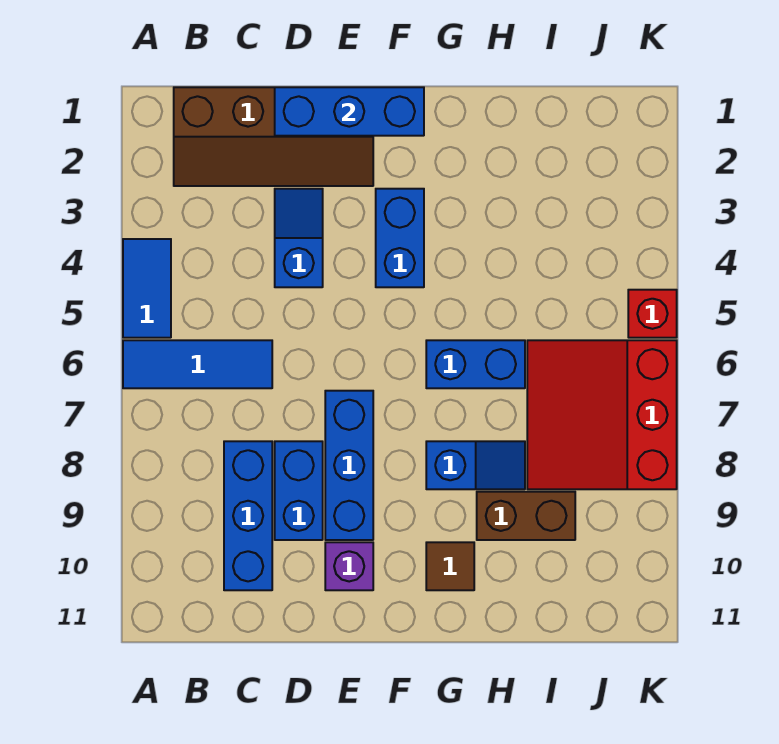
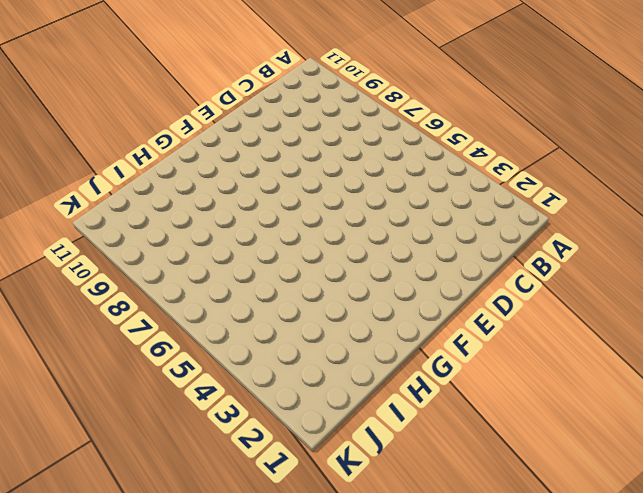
none -> blue 1x2 tile [123,239,171,338]
none -> blue 1x3 tile [123,340,272,388]
none -> brown 2x4 slope [174,87,373,186]

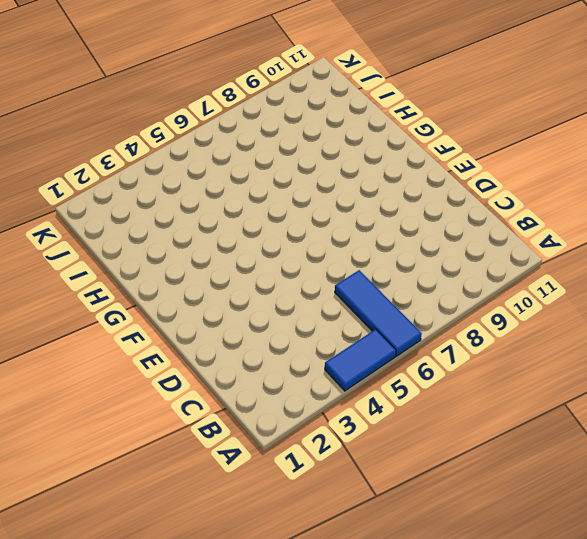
none -> brown 2x4 slope [174,87,373,186]
none -> blue 1x3 brick [224,441,272,590]
none -> blue 1x2 slope [275,189,323,287]

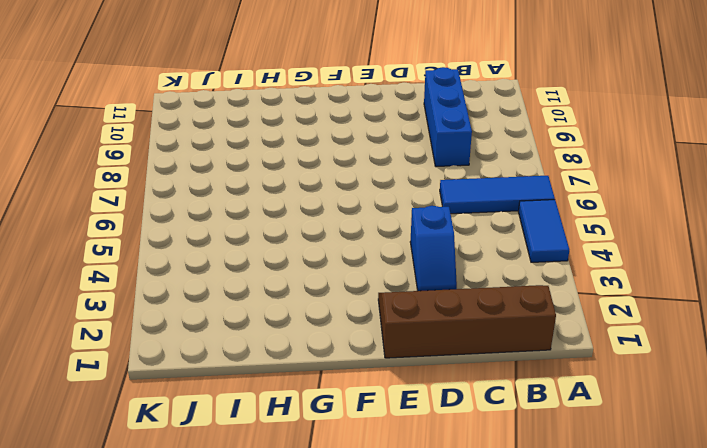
none -> blue 1x2 brick [275,441,323,540]
none -> blue 1x3 brick [325,391,373,540]
none -> purple 1x1 brick [325,542,373,590]

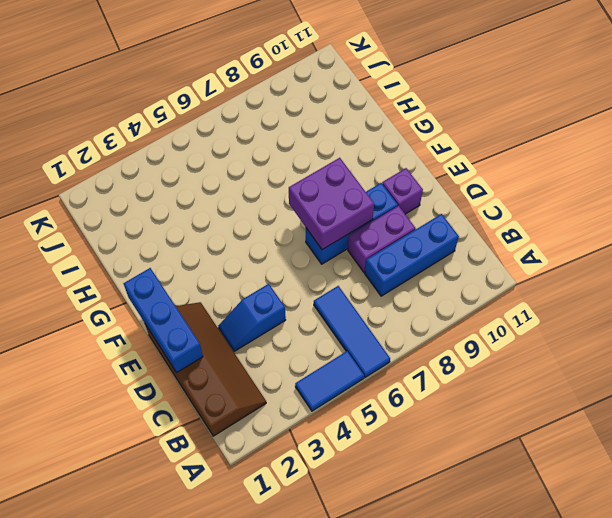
purple 1x2 brick [348,206,415,272] -> blue 1x2 brick [275,441,323,540]
purple 2x2 brick [289,158,374,250] -> none
none -> blue 1x2 brick [376,189,424,287]
none -> blue 1x2 brick [426,340,525,388]
none -> blue 1x2 slope [426,441,525,489]

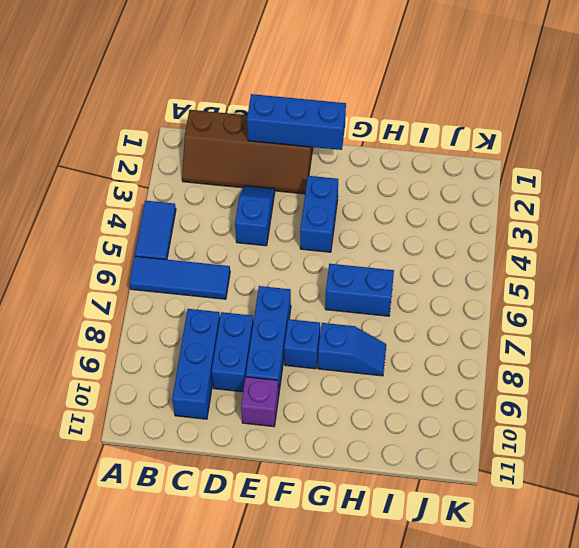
blue 1x1 brick [284,319,320,369] -> none
none -> brown 1x1 tile [426,542,474,590]
none -> brown 1x2 brick [477,492,575,540]
none -> red 3x3 slope [527,340,677,489]

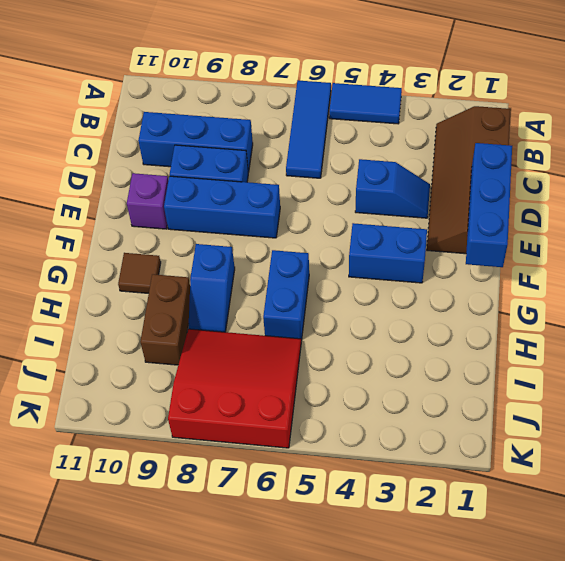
none -> red 1x1 brick [628,290,677,338]

